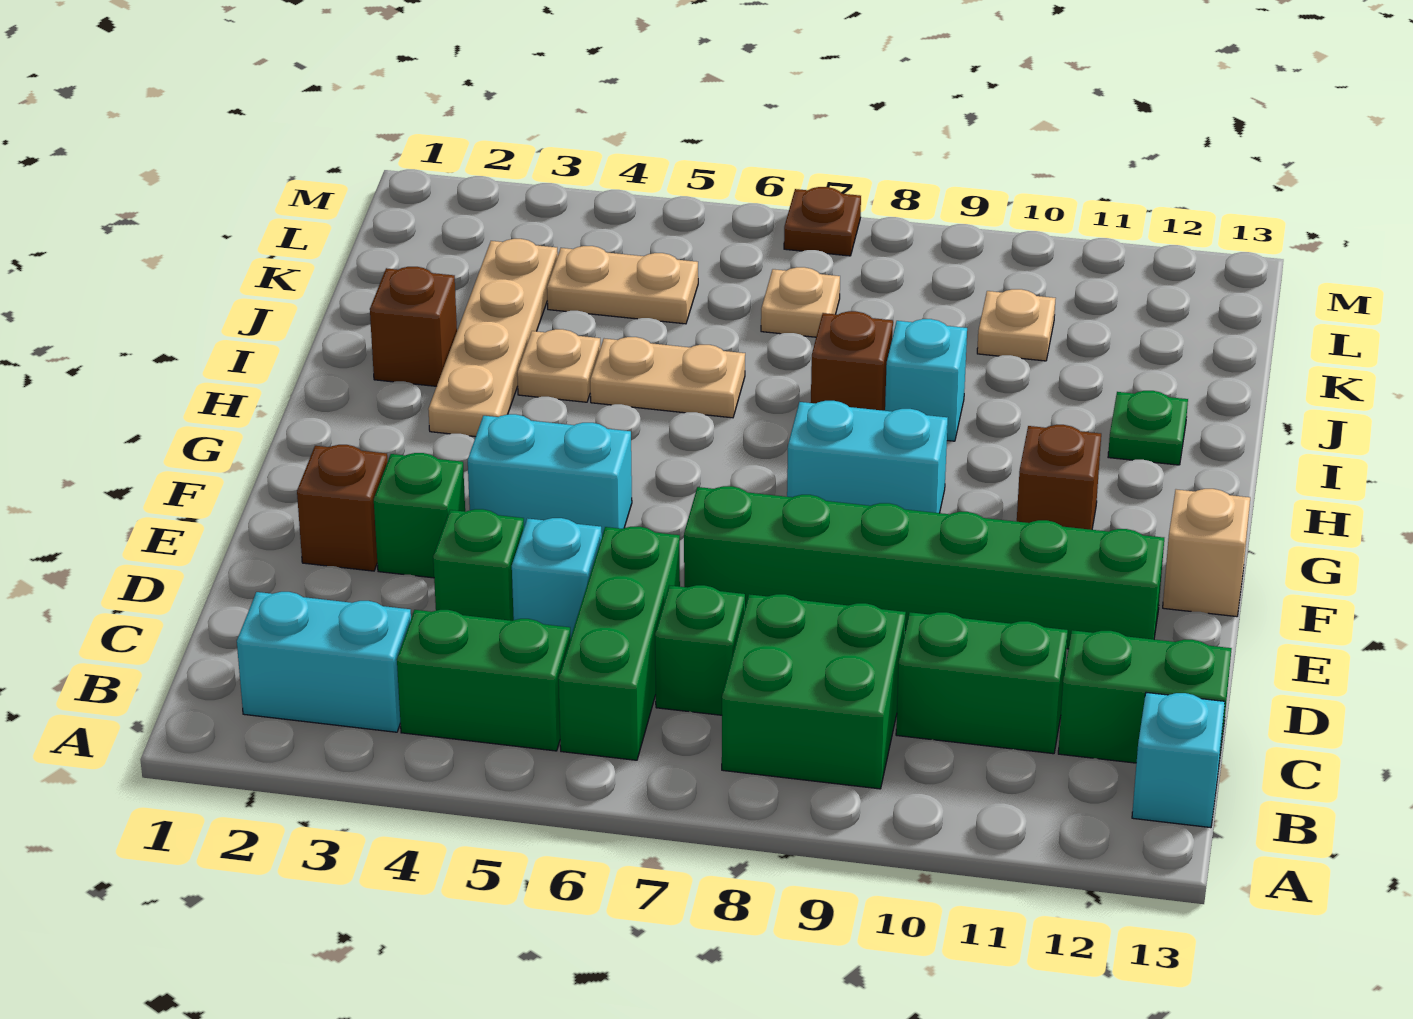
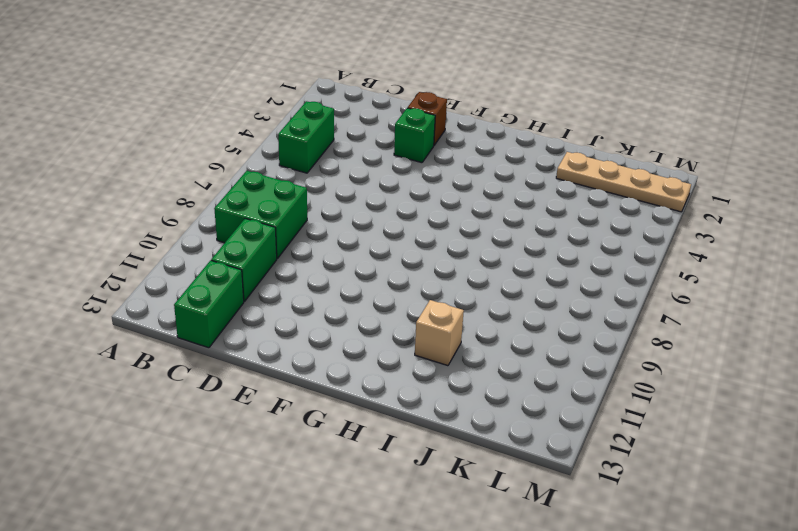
tan 1x1 brick [415,300,464,366] -> tan 1x1 brick moved to [1163,489,1250,617]
tan 1x4 plate [556,152,691,212] -> tan 1x4 plate moved to [428,239,558,437]
none -> cyan 1x2 brick [237,592,411,732]
none -> green 1x3 brick [559,527,680,760]
none -> cyan 1x1 brick [1132,692,1225,828]

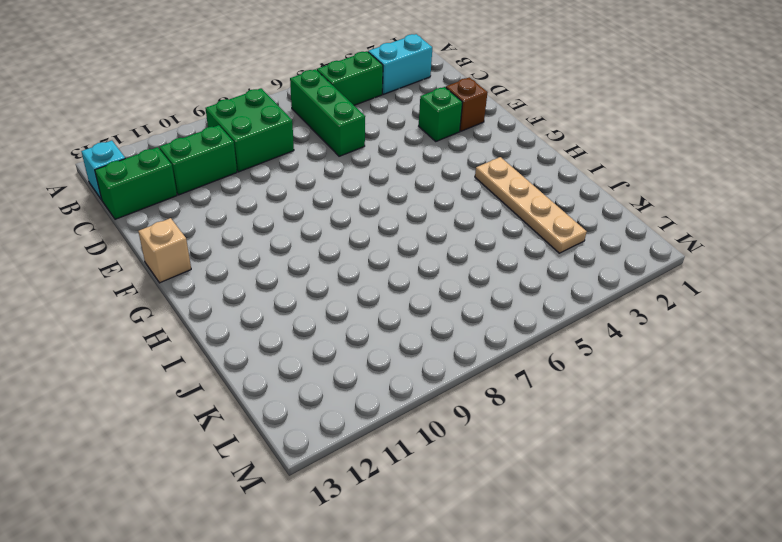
none -> green 1x1 brick [655,585,745,715]
none -> green 1x1 brick [433,509,524,621]
none -> cyan 1x1 brick [512,518,602,639]

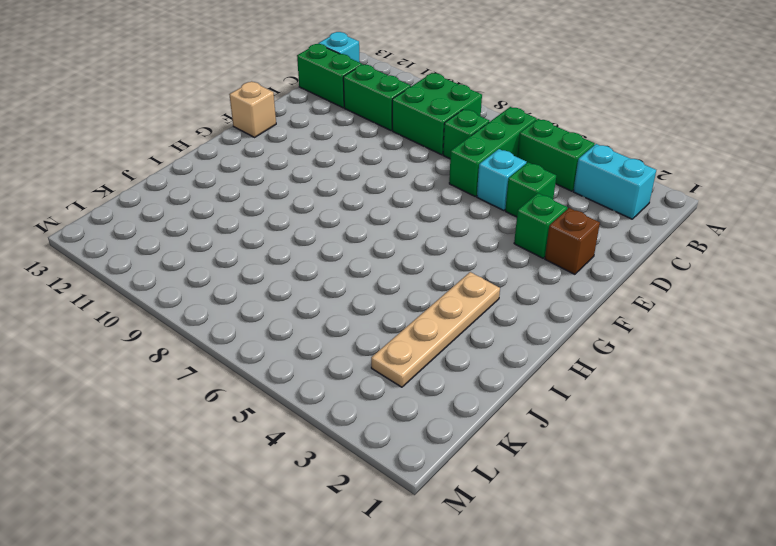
none -> green 1x6 brick [684,486,1164,649]
none -> cyan 1x2 brick [468,414,632,535]
none -> cyan 1x2 brick [787,401,948,513]

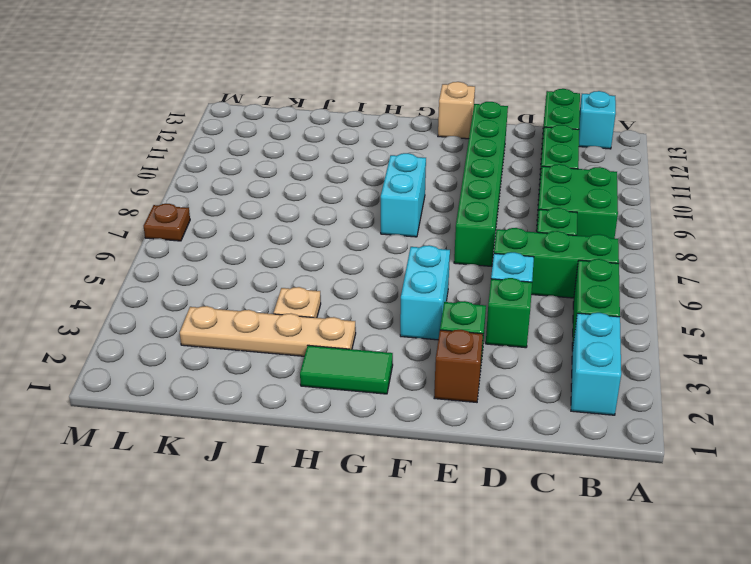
green 1x2 tile [300,345,393,394] -> none
none -> brown 1x1 brick [1017,425,1101,530]
none -> brown 1x1 brick [370,267,457,386]
none -> tan 1x2 plate [590,337,745,418]

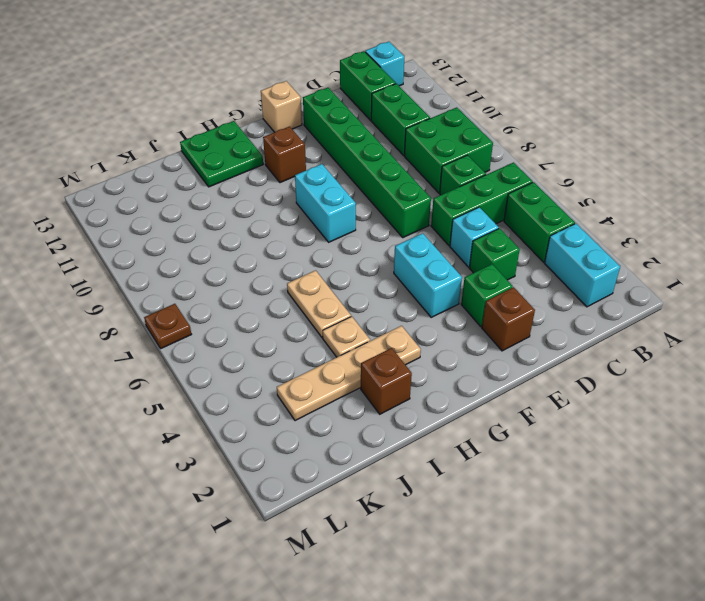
green 2x2 plate [180,121,263,187] -> green 1x1 plate [1108,391,1188,465]
none -> brown 1x1 brick [811,311,893,411]
none -> cyan 1x1 brick [885,319,967,441]
none -> tan 1x2 plate [547,246,698,324]

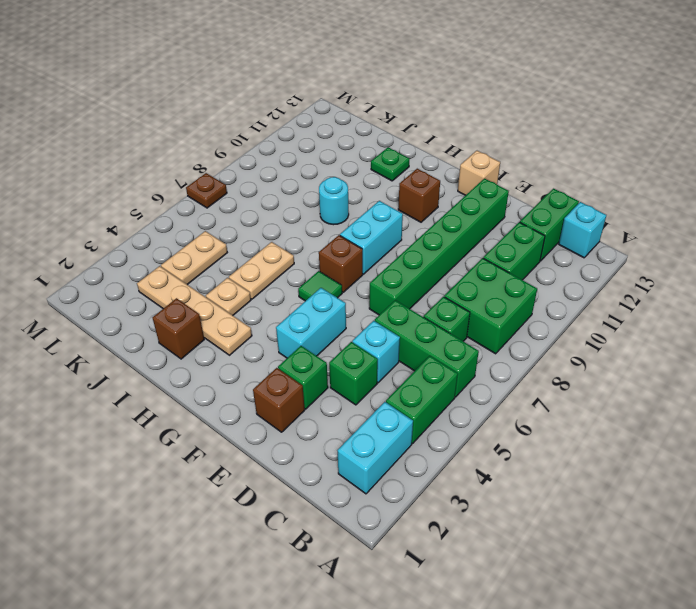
green 1x1 tile [298,271,342,301] -> none
brown 1x1 brick [319,235,363,292] -> brown 1x1 brick moved to [811,311,893,411]
cyan 1x1 round brick [319,177,349,225] -> cyan 1x1 brick [885,319,967,441]
none -> tan 1x1 plate [761,267,840,337]
none -> tan 1x1 plate [977,289,1056,361]

